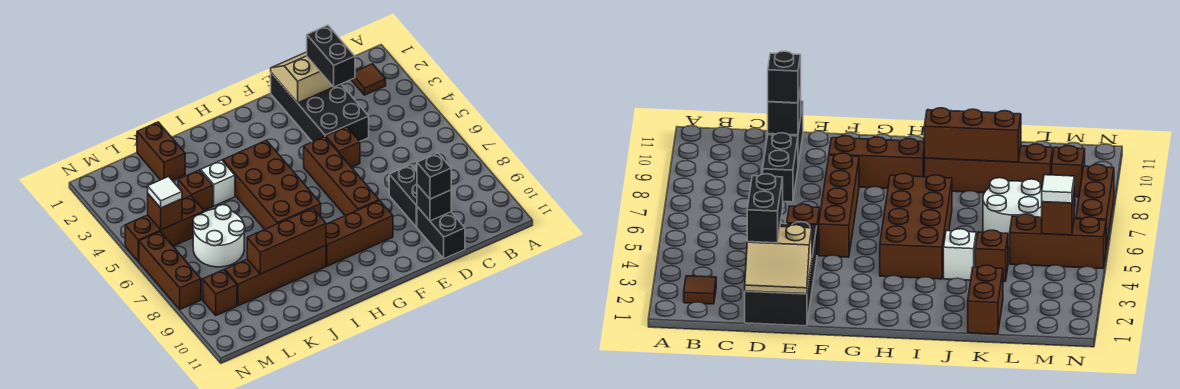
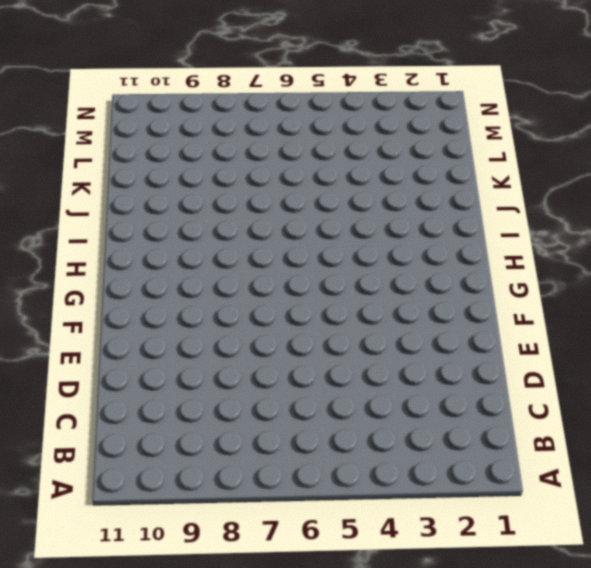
none -> brown 1x1 tile [351,64,386,95]
none -> black 2x4 brick [271,73,369,142]
none -> black 1x2 brick [389,165,417,227]

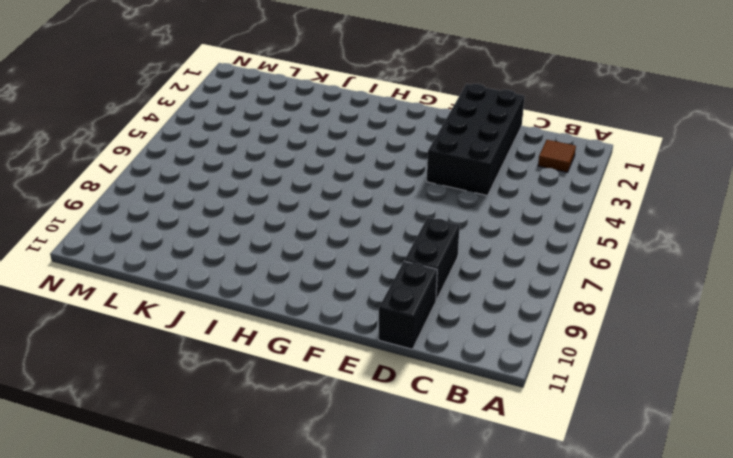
none -> brown 1x1 brick [326,127,360,167]
none -> brown 1x4 brick [304,137,379,216]
none -> brown 1x3 brick [326,201,393,266]

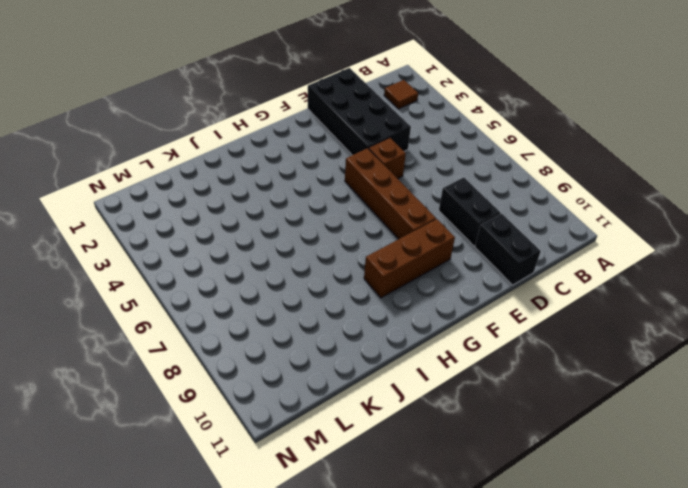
none -> brown 2x4 brick [223,140,321,229]
none -> brown 1x4 brick [225,245,326,306]
none -> white 1x1 brick [201,160,235,206]

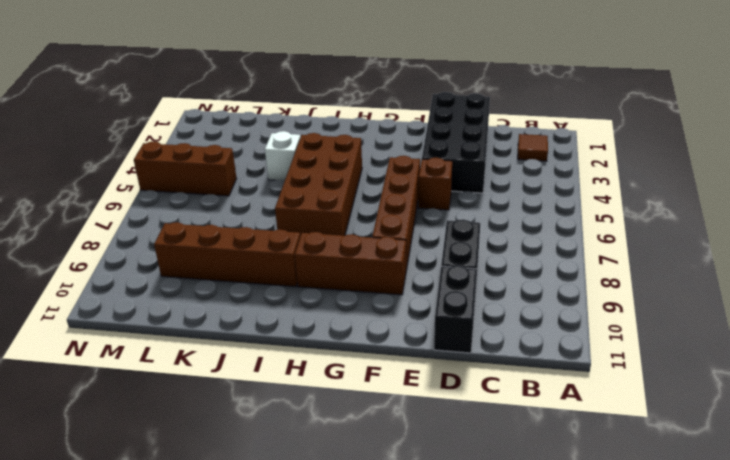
none -> brown 1x2 brick [137,122,185,180]
none -> brown 1x1 brick [178,170,213,210]
none -> white 2x2 round brick [193,205,245,267]

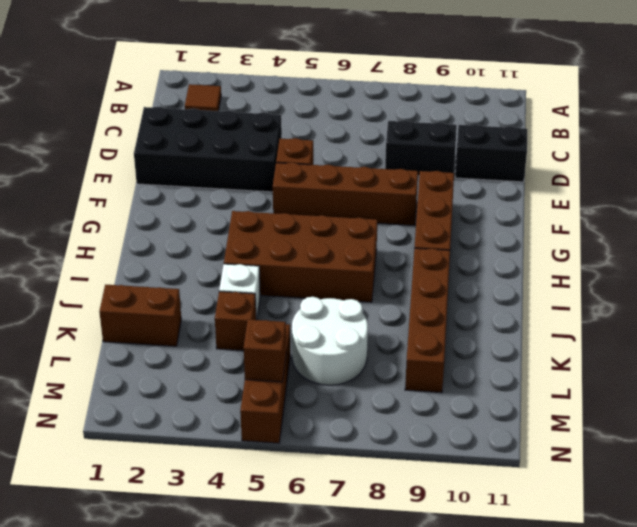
none -> brown 1x1 brick [203,270,237,315]
none -> brown 1x3 brick [139,232,201,309]
none -> tan 2x2 slope [271,52,333,103]

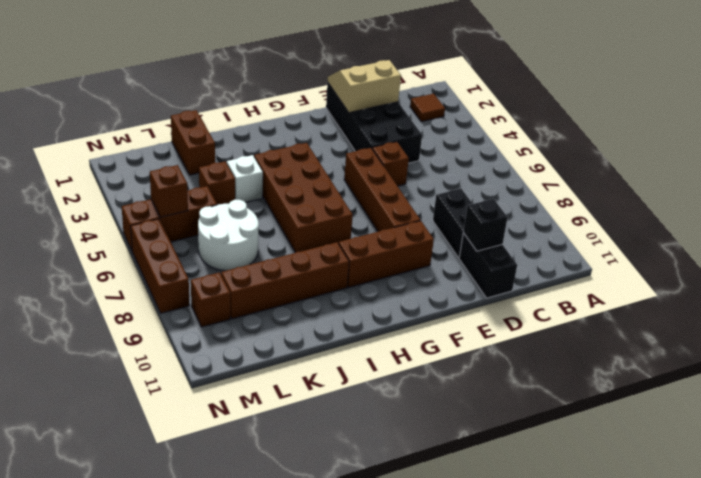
none -> brown 1x3 brick [247,208,326,274]
none -> black 1x2 brick [307,25,355,87]
none -> black 1x1 brick [417,153,451,199]

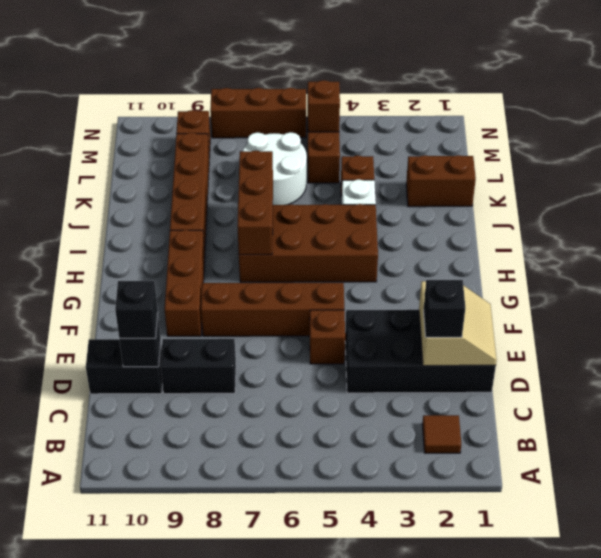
black 1x1 brick [424,280,465,337] -> black 1x2 brick [307,25,355,87]
brown 1x3 brick [237,151,273,255] -> brown 1x3 brick moved to [247,208,326,274]
none -> white 1x1 tile [148,177,182,208]

